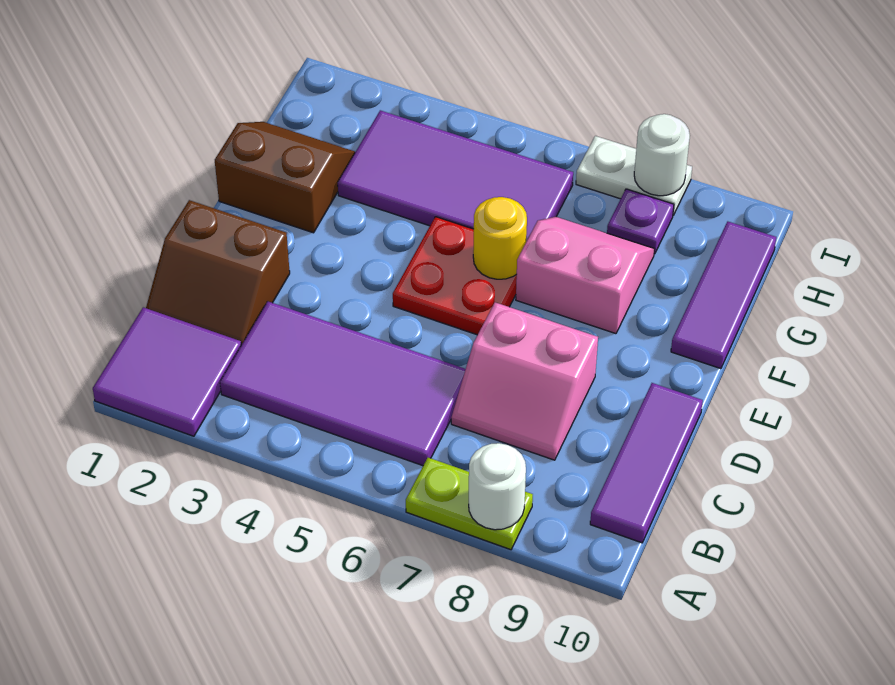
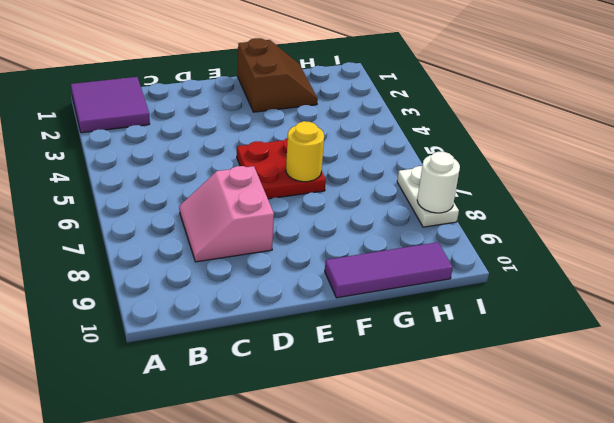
none -> lime 1x2 plate [406,458,533,550]
none -> purple 2x4 tile [220,301,466,466]
none -> purple 1x3 tile [590,383,703,543]

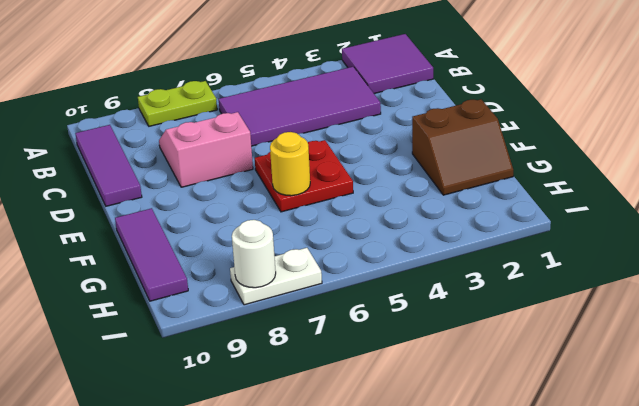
none -> brown 2x2 slope [146,200,290,345]
none -> pink 2x2 slope [516,217,655,334]
none -> purple 2x4 tile [338,110,573,241]

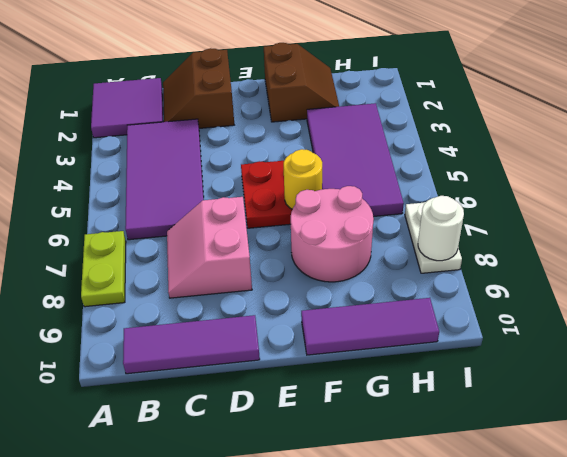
pink 2x2 round brick [291,186,374,282] -> pink 2x2 slope [516,217,655,334]
none -> purple 1x1 plate [607,189,674,254]
none -> white 1x1 round brick [469,443,526,530]

